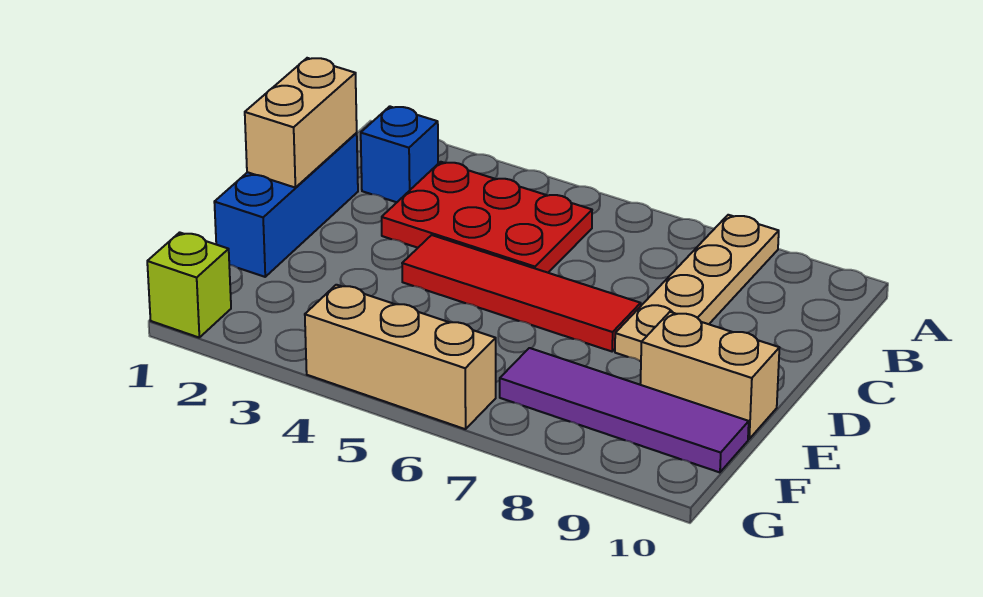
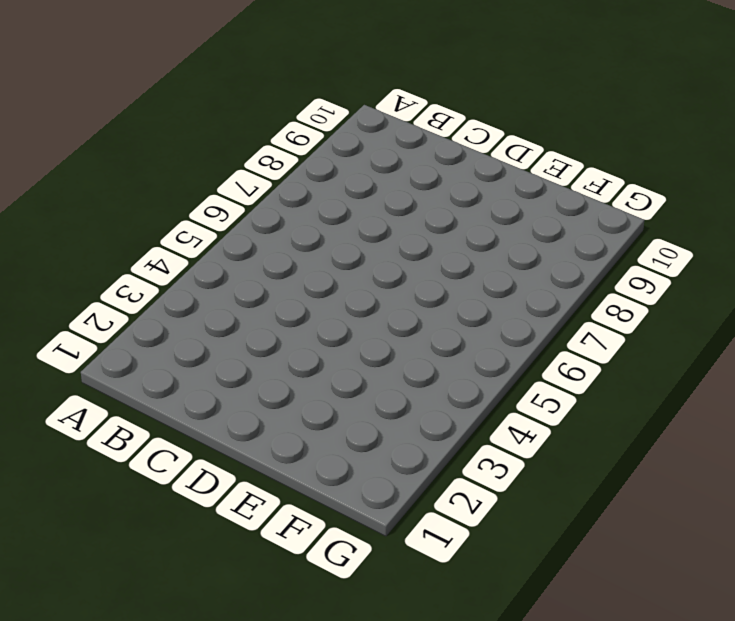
none -> tan 1x4 plate [615,215,779,361]
none -> blue 1x1 brick [361,106,438,202]

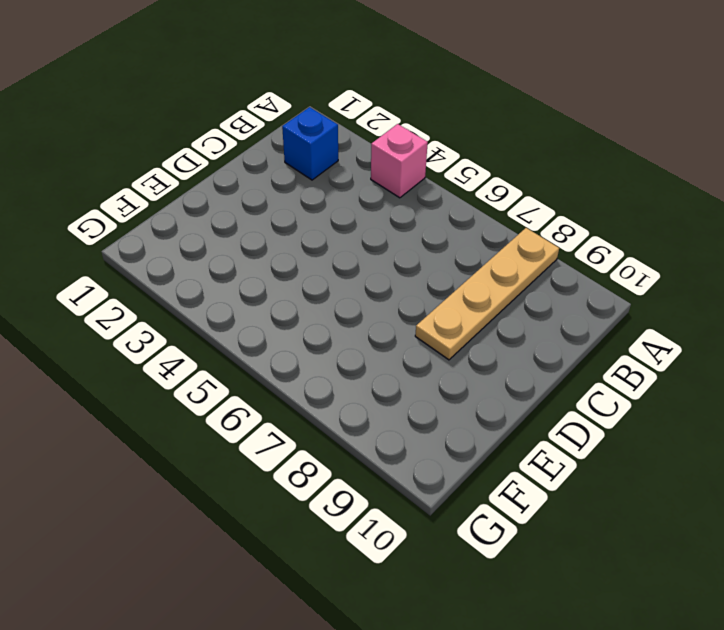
pink 1x1 brick [371,124,428,198] -> none
none -> red 2x3 plate [382,162,592,273]
none -> blue 1x3 brick [214,133,358,277]

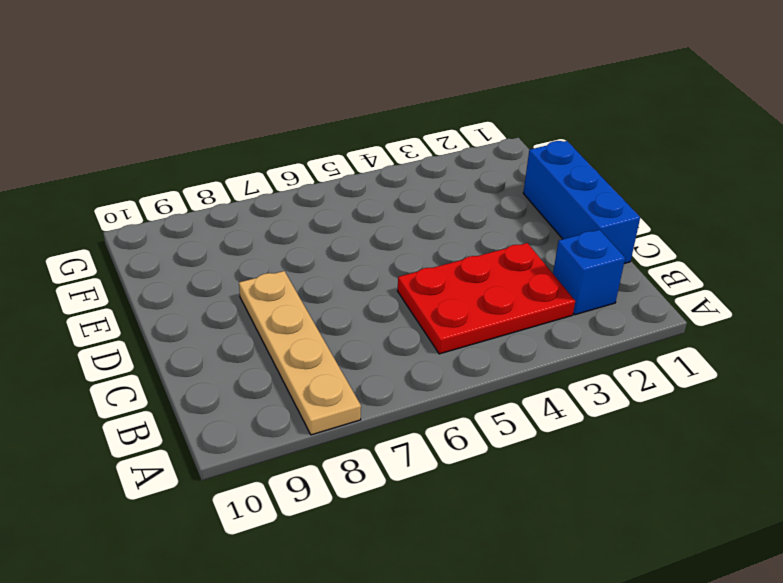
none -> red 1x4 tile [402,235,641,351]
none -> tan 1x2 brick [640,312,779,439]

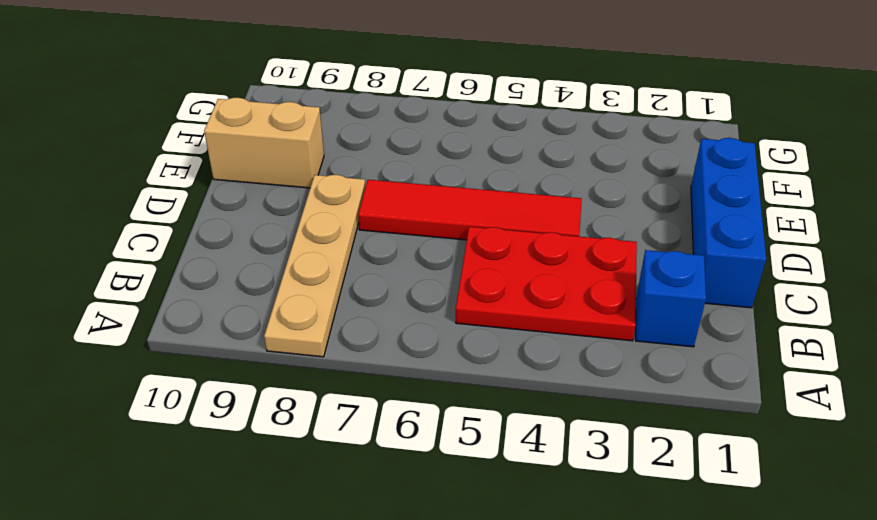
none -> purple 1x4 tile [500,348,749,472]
none -> lime 1x1 brick [147,232,231,337]

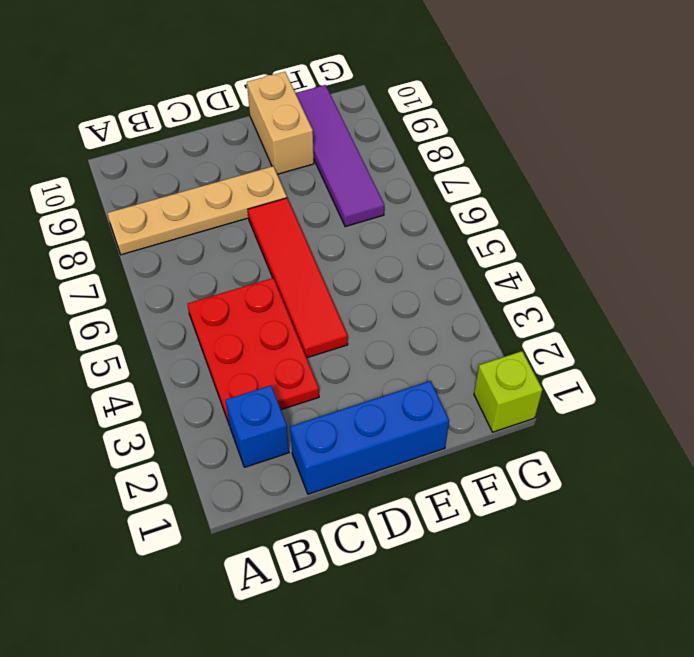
none -> tan 1x3 brick [305,285,496,429]
none -> tan 1x2 brick [245,58,357,187]

